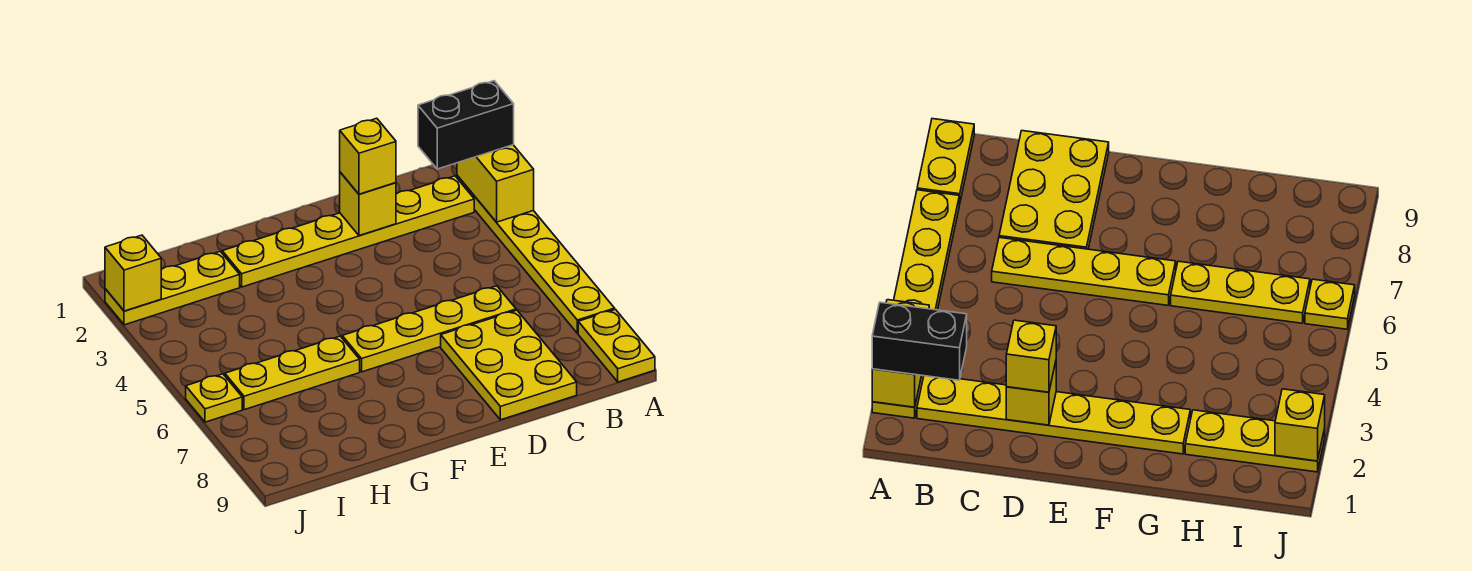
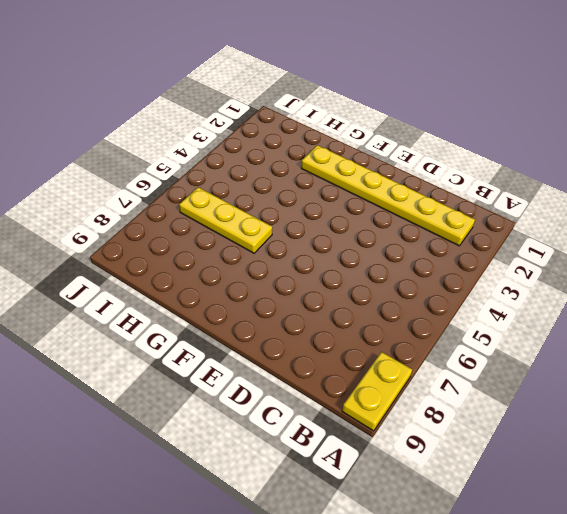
none -> yellow 1x6 plate [457,176,615,333]
none -> yellow 1x4 plate [342,286,516,372]
none -> yellow 2x3 plate [441,310,577,420]

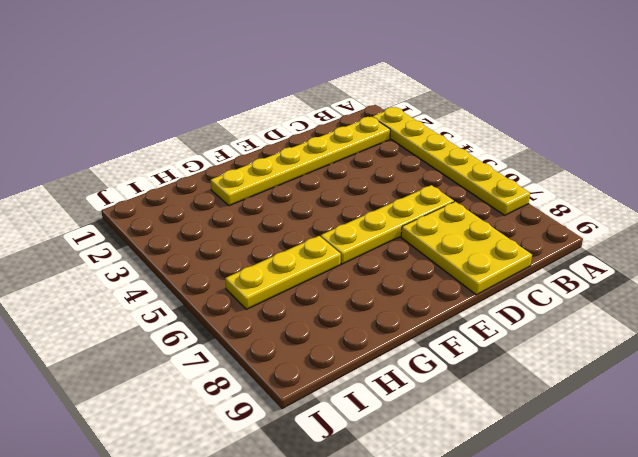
none -> yellow 1x2 plate [578,309,655,382]
none -> yellow 1x3 plate [105,251,240,325]
none -> yellow 1x1 plate [186,374,242,422]

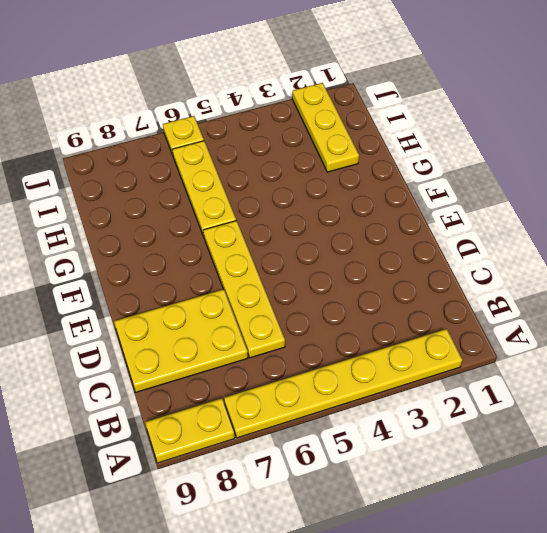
none -> yellow 1x6 plate [222,176,474,287]
none -> yellow 1x2 brick [457,145,534,222]
none -> yellow 1x1 brick [340,172,396,236]

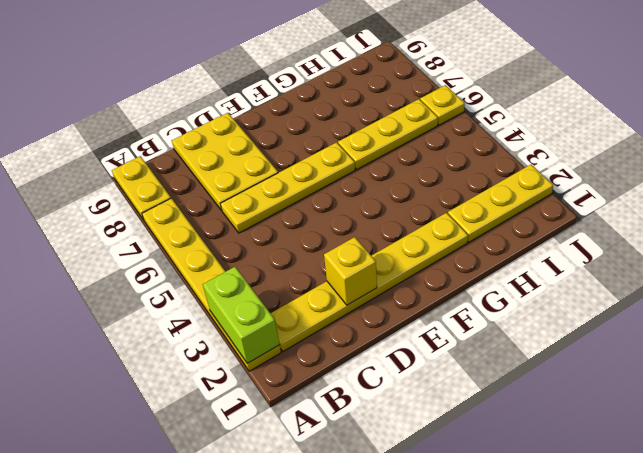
lime 1x2 brick [203,267,280,363] -> yellow 1x2 brick [457,145,534,222]
none -> yellow 1x1 brick [105,235,161,311]
none -> black 1x2 brick [418,81,514,169]
none -> yellow 1x1 brick [340,118,396,194]

